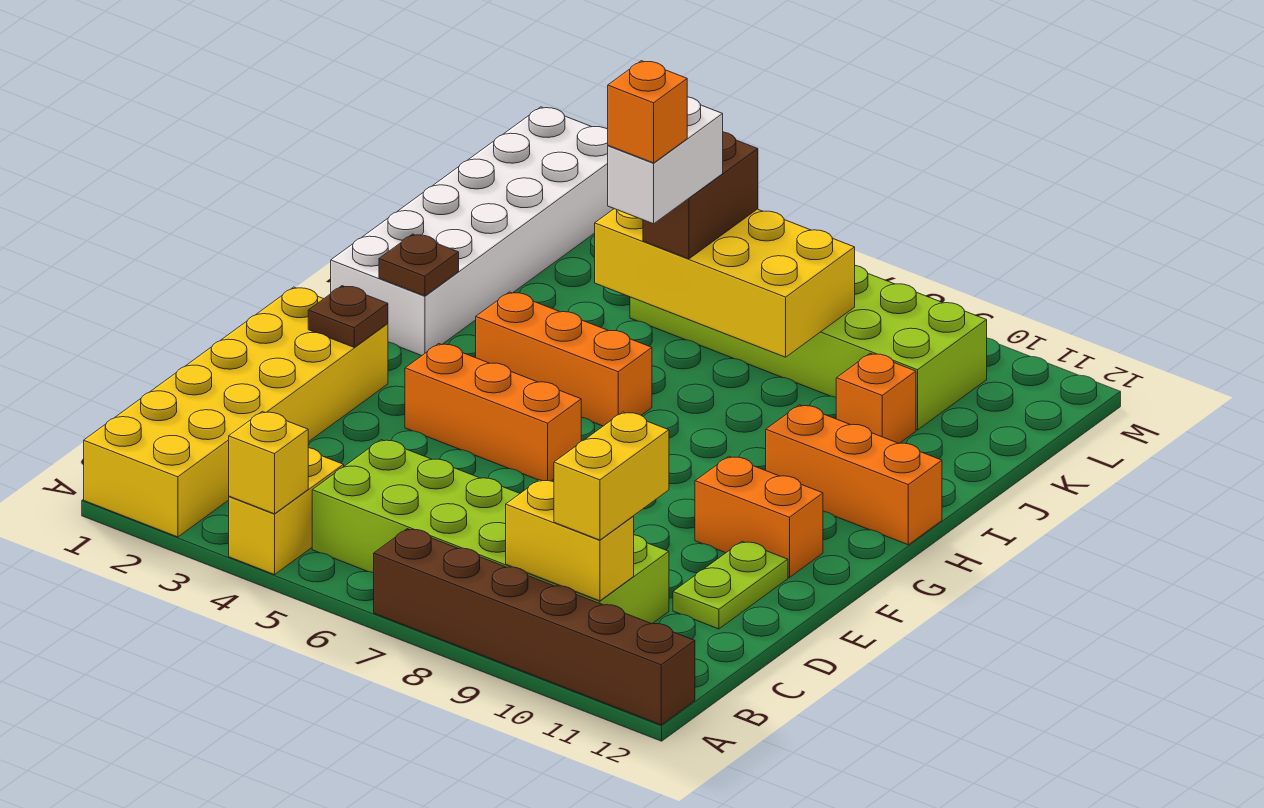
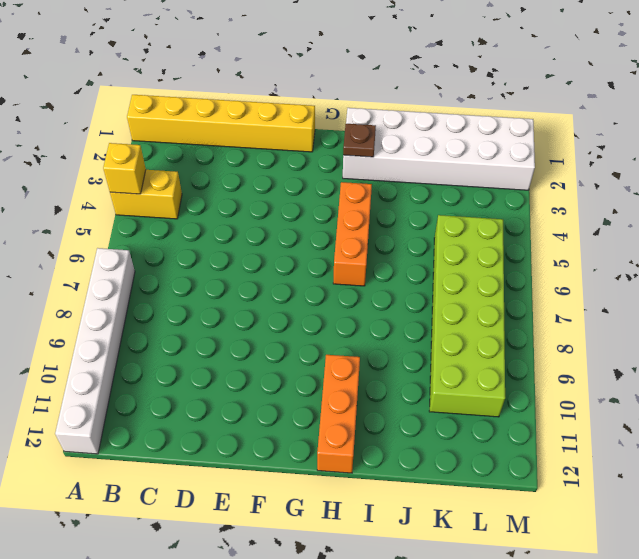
yellow 1x6 brick [127,95,315,152] -> yellow 2x6 brick [84,287,388,537]
white 1x6 brick [55,248,135,454] -> brown 1x6 brick [374,529,695,725]
none -> lime 2x6 brick [312,440,669,624]
none -> lime 1x2 plate [673,542,788,629]
none -> orange 1x3 brick [405,344,581,481]

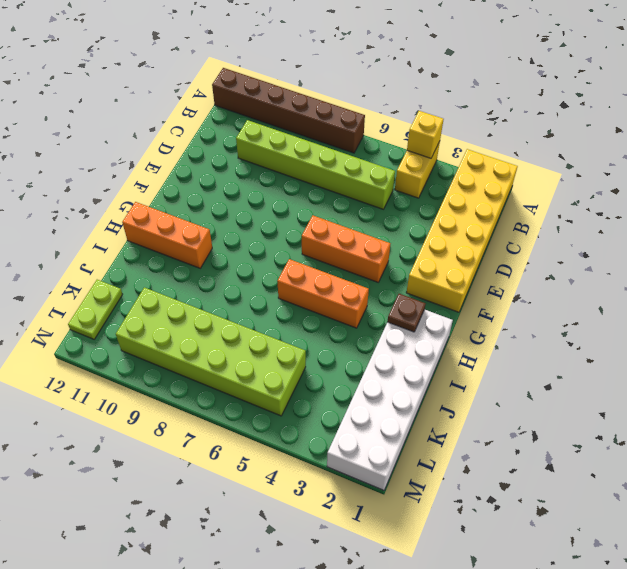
lime 1x6 brick [236,120,395,209] -> lime 2x6 brick [312,440,669,624]
lime 1x2 plate [68,280,123,339] -> lime 1x2 plate moved to [673,542,788,629]
none -> orange 1x2 brick [695,456,823,578]
none -> orange 1x1 brick [836,353,916,443]
none -> yellow 1x2 brick [506,480,634,601]

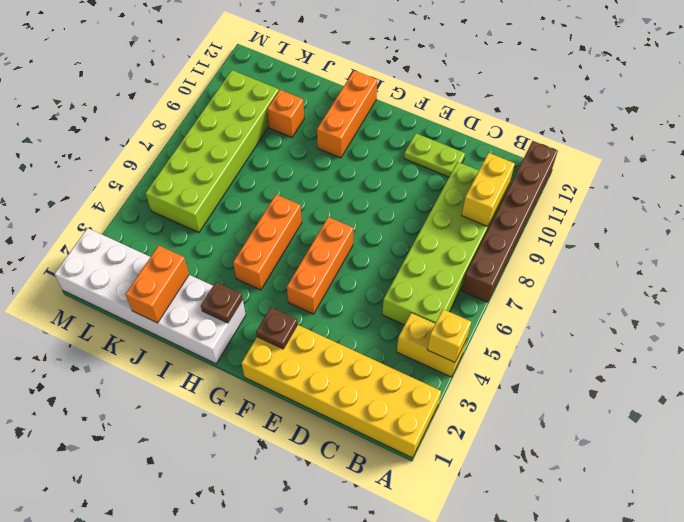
orange 1x2 brick [126,245,189,323] -> orange 1x2 brick moved to [695,456,823,578]
none -> yellow 2x4 brick [595,209,855,357]
none -> yellow 1x2 brick [554,412,669,540]
none -> brown 1x2 brick [643,132,758,259]

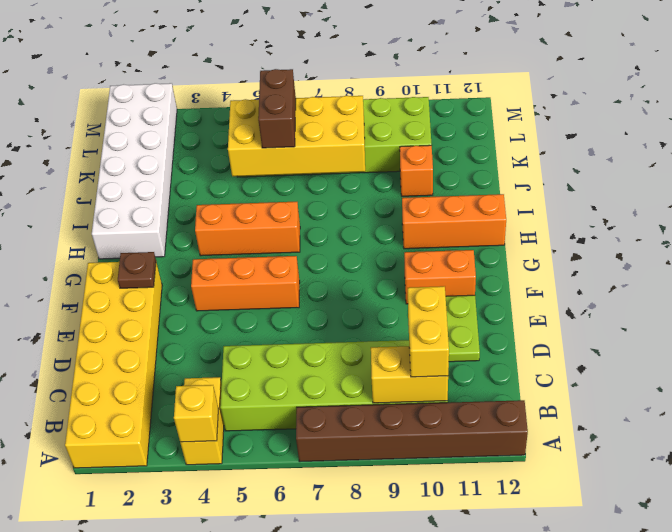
none -> brown 1x1 plate [379,234,459,296]
none -> white 1x2 brick [608,97,723,224]
none -> orange 1x1 brick [608,61,687,163]

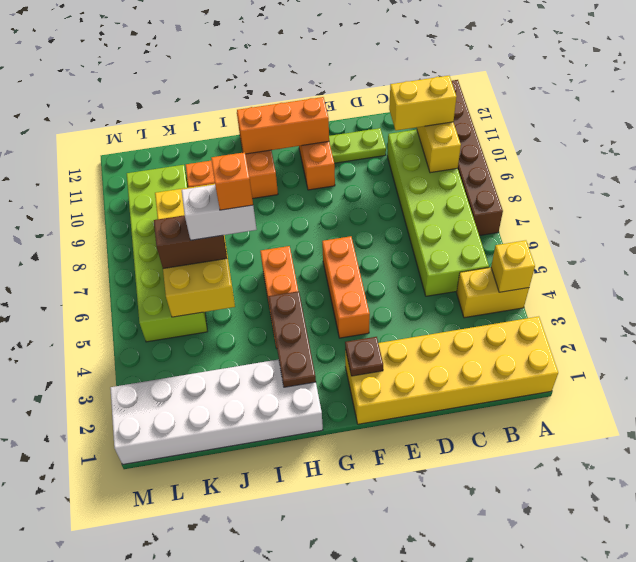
orange 1x3 brick [237,97,329,154] -> none
brown 1x3 plate [268,291,316,387] -> brown 1x1 plate [379,234,459,296]

